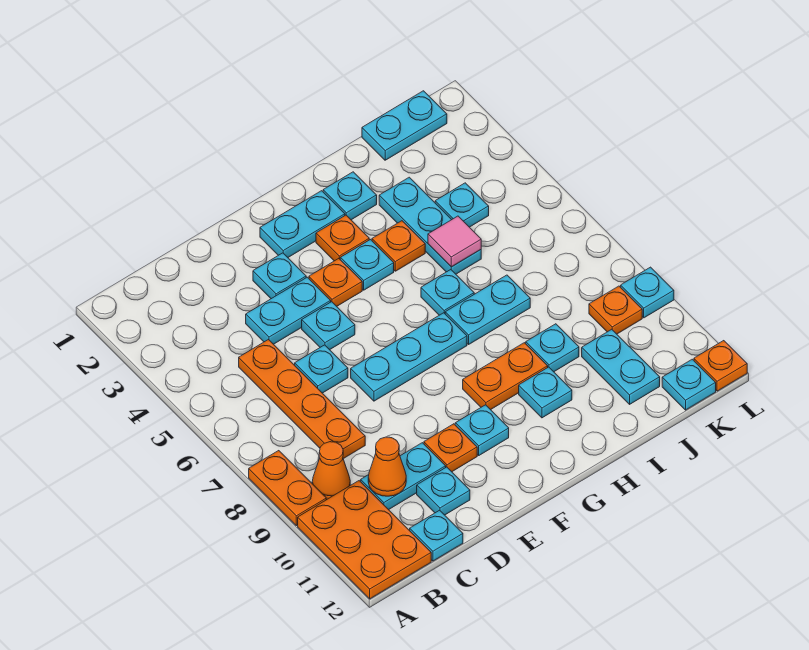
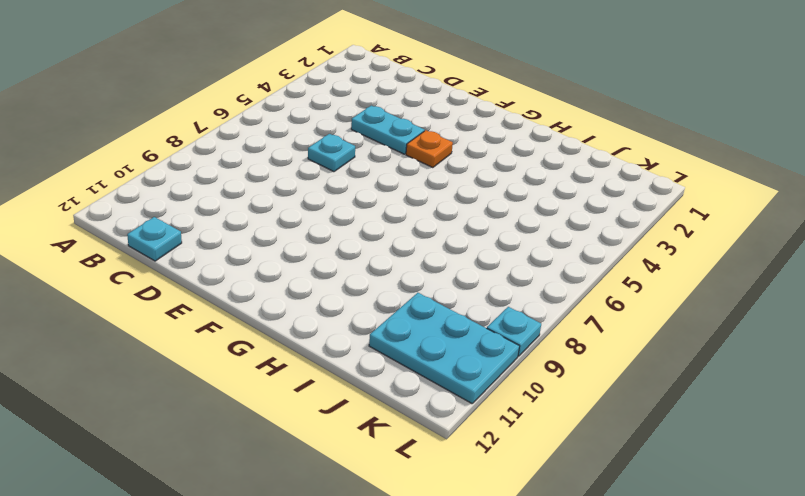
cyan 2x3 plate [369,293,520,403] -> cyan 1x2 plate [582,329,660,404]
none -> orange 1x2 plate [249,451,326,526]
none -> orange 2x3 plate [298,481,431,599]
none -> orange 1x1 cone [312,442,350,500]
none -> orange 1x4 plate [239,340,365,459]

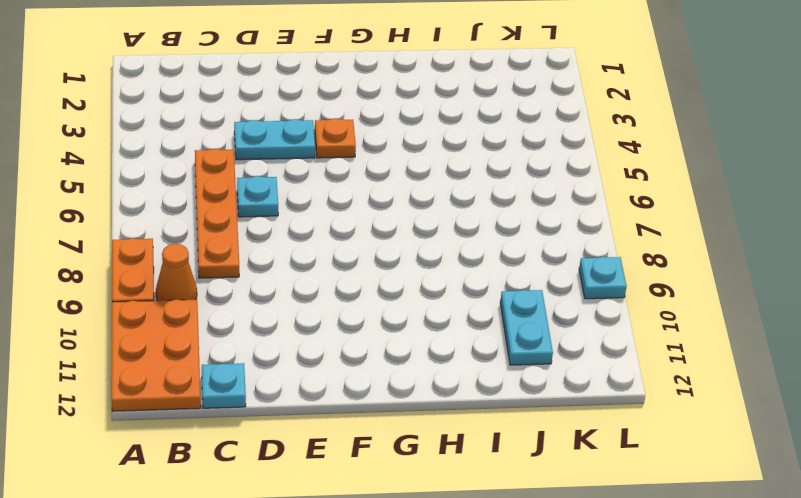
none -> cyan 1x2 plate [361,443,446,510]
none -> cyan 1x1 plate [417,467,470,515]
none -> cyan 1x1 plate [253,253,306,299]
none -> cyan 1x1 plate [302,302,355,350]

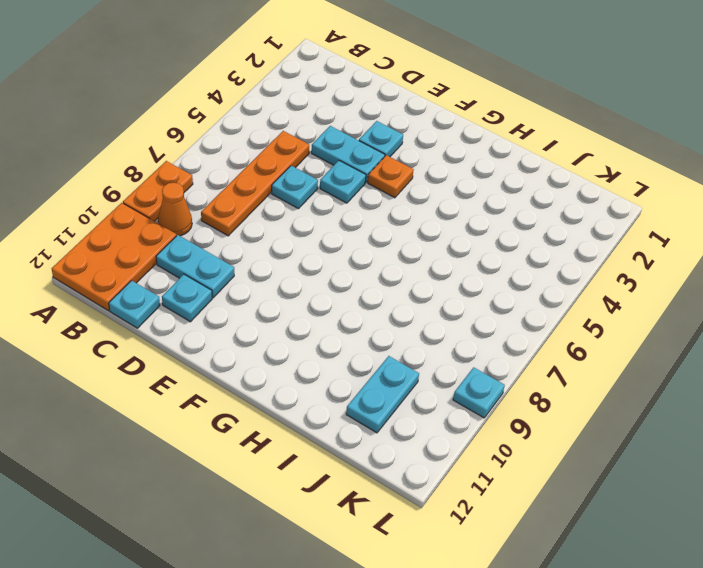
none -> cyan 1x3 plate [351,313,467,401]
none -> orange 1x1 plate [424,424,477,472]
none -> cyan 1x2 plate [260,191,345,257]
none -> cyan 1x1 plate [455,405,509,455]

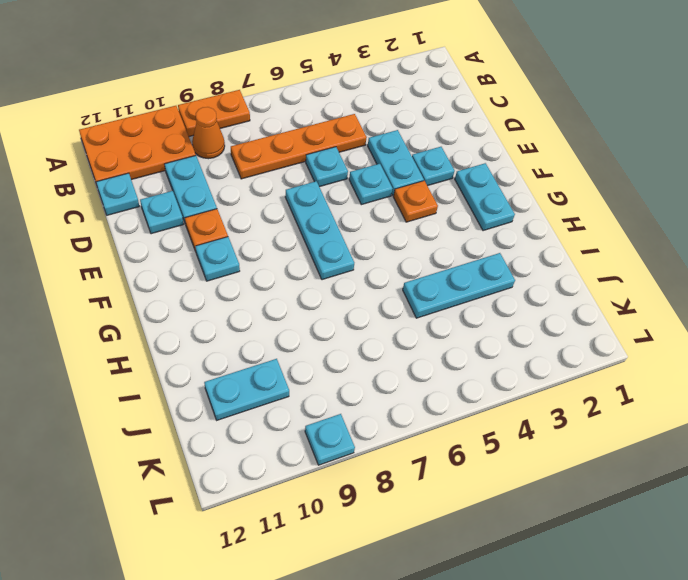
none -> orange 1x1 plate [316,215,369,261]
none -> cyan 1x1 plate [340,240,394,290]
none -> orange 1x2 plate [463,343,548,410]
none -> cyan 1x1 plate [323,172,377,220]

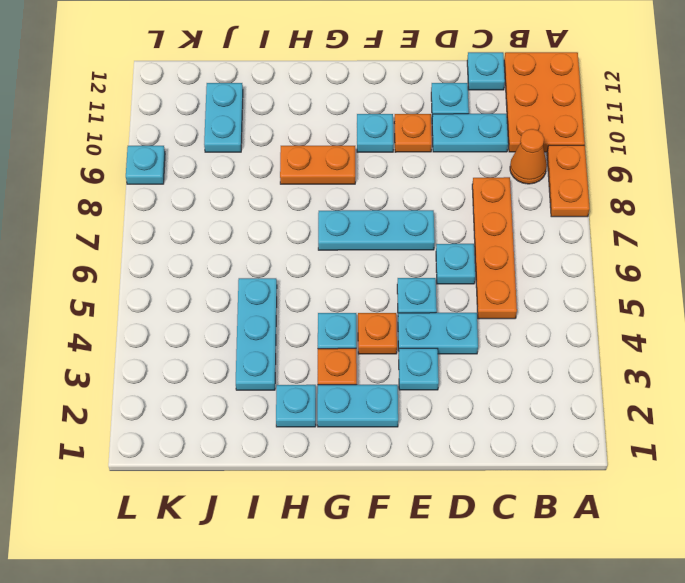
none -> orange 1x1 plate [372,221,425,271]
none -> cyan 1x1 plate [421,270,474,315]
none -> cyan 1x2 plate [445,275,530,344]
none -> cyan 1x1 plate [519,367,572,418]

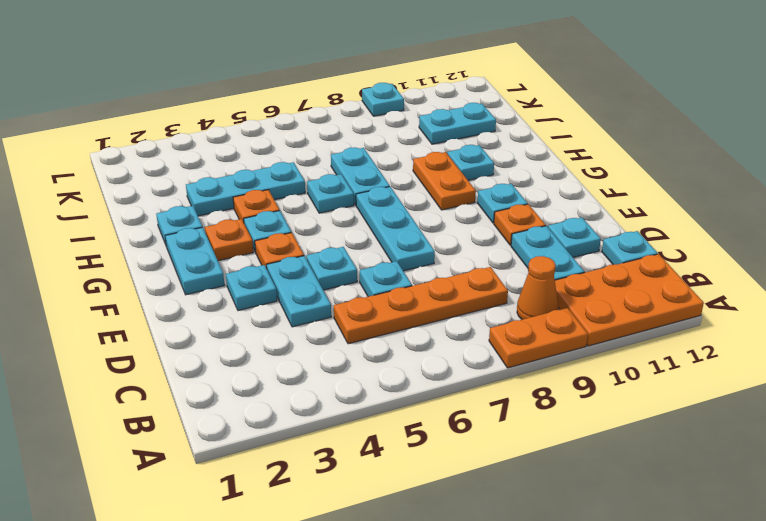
none -> cyan 1x1 plate [526,324,579,372]
none -> cyan 1x2 plate [362,91,447,160]
none -> cyan 1x1 plate [435,183,489,227]
none -> orange 1x1 plate [589,286,642,334]

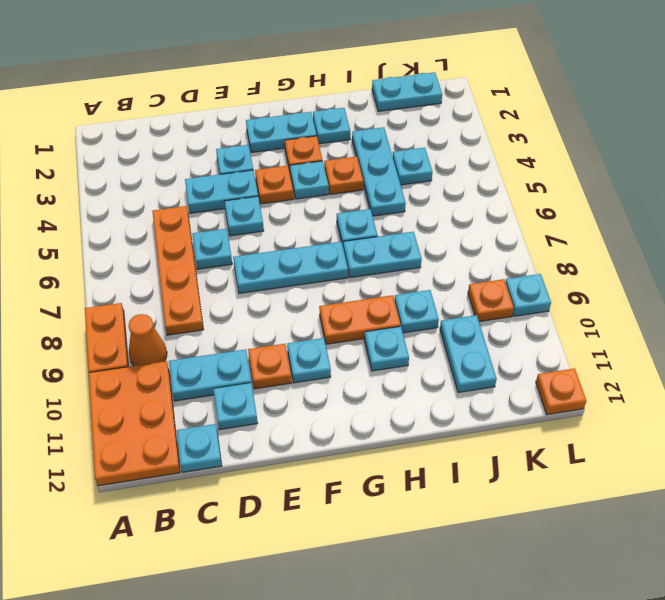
none -> cyan 1x1 plate [662,359,716,410]
none -> orange 1x1 cone [368,437,406,496]
none -> pink 1x1 tile [428,216,481,267]

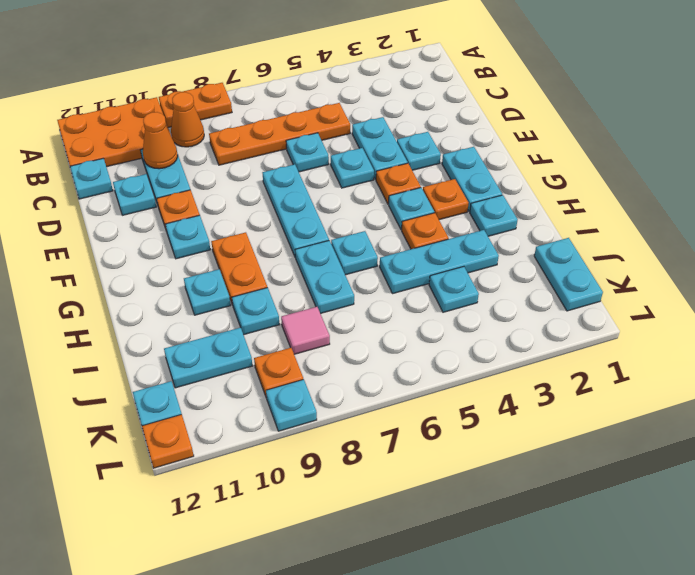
pink 1x1 tile [281,307,330,354] -> pink 1x1 tile moved to [428,216,481,267]

